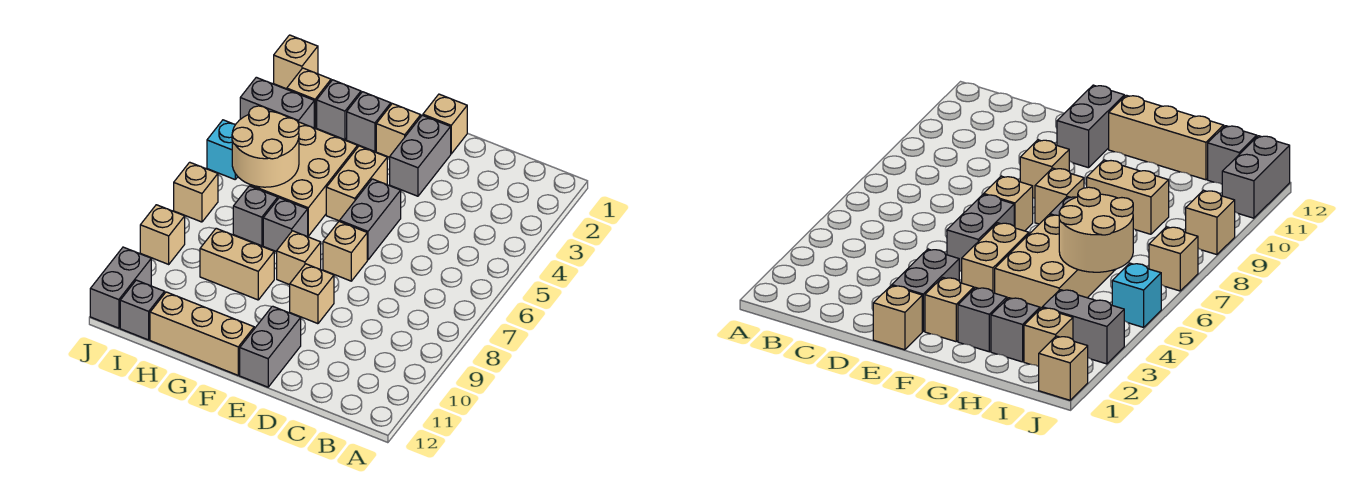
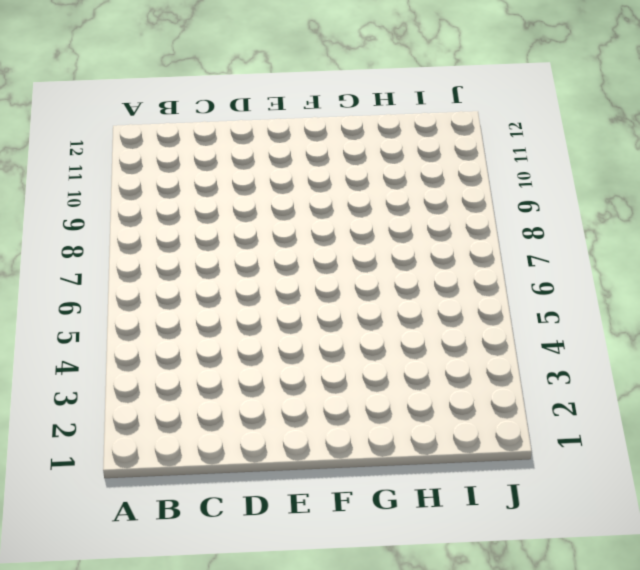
none -> tan 1x1 brick [423,94,467,154]
none -> grey 1x2 brick [390,115,451,196]
none -> grey 1x2 brick [340,179,401,260]

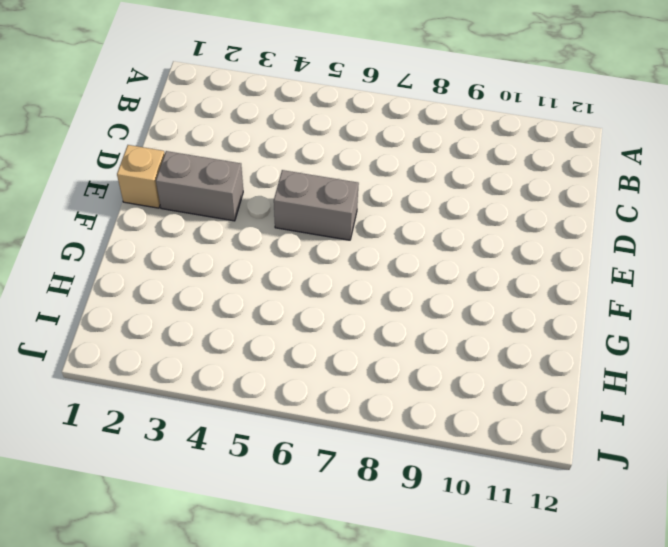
none -> tan 1x1 brick [323,221,367,281]
none -> tan 1x1 brick [290,264,334,324]
none -> grey 1x2 brick [240,306,301,387]

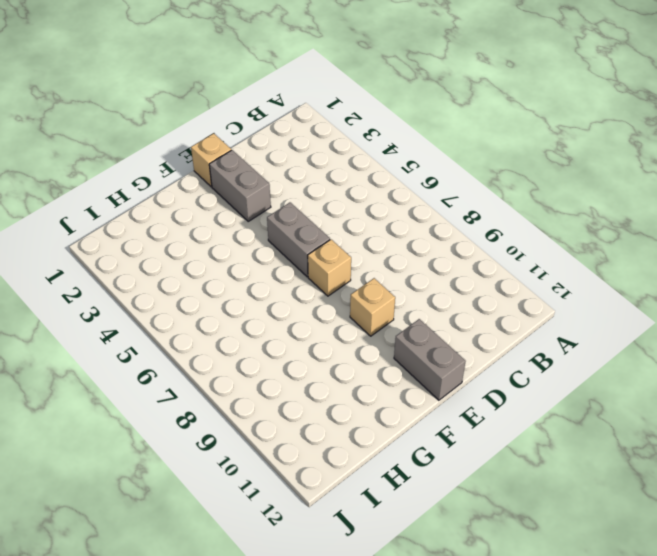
none -> tan 1x1 brick [376,104,421,157]
none -> tan 1x2 brick [326,146,387,221]
none -> tan 1x1 brick [277,231,321,285]

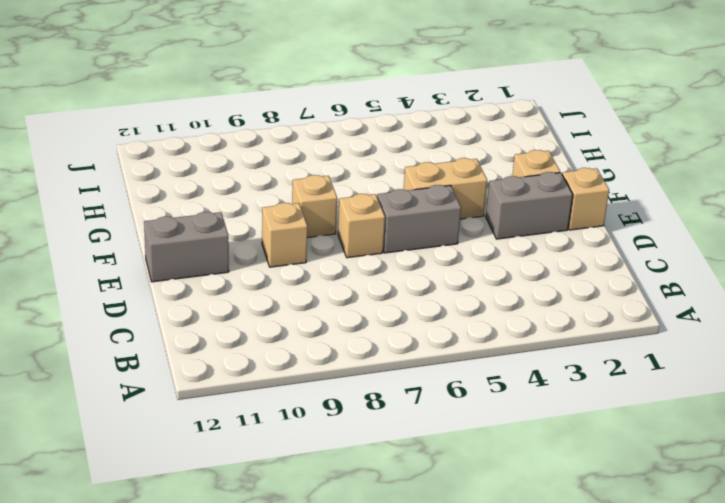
none -> tan 1x3 brick [150,292,254,375]
none -> grey 1x1 brick [347,92,391,151]
none -> tan 2x3 brick [250,122,358,236]

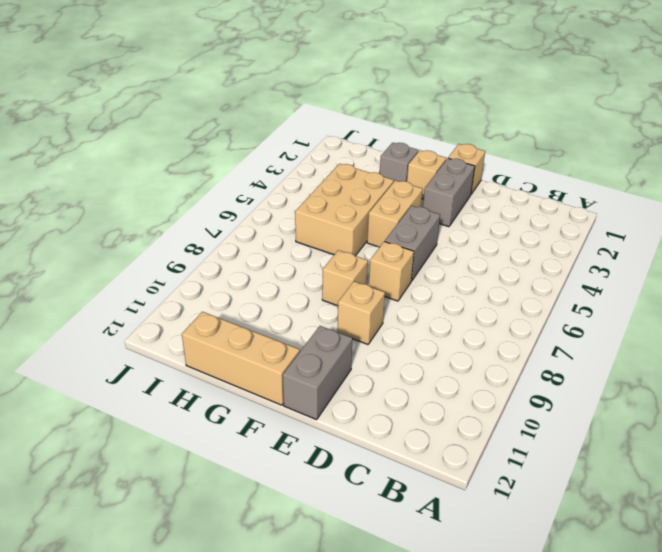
none -> grey 1x1 brick [263,198,308,252]
none -> tan 1x2 brick [200,228,274,300]
none -> grey 1x1 brick [317,80,361,140]

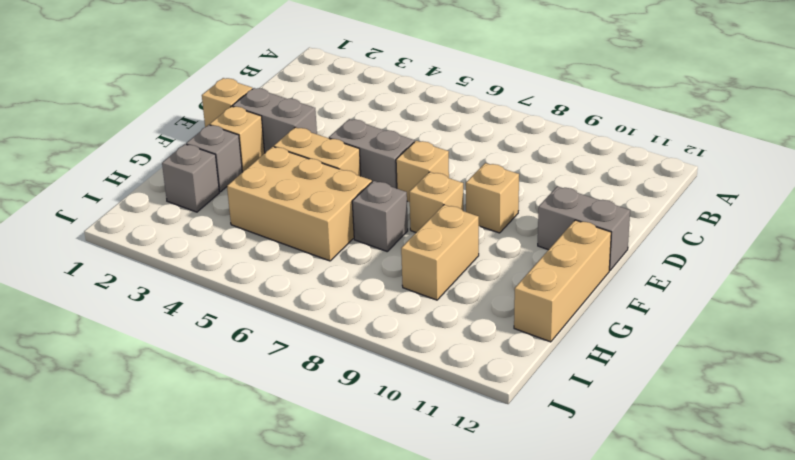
none -> grey 1x1 brick [233,186,278,246]
none -> tan 1x1 brick [287,68,331,128]
none -> grey 1x2 brick [240,77,314,128]

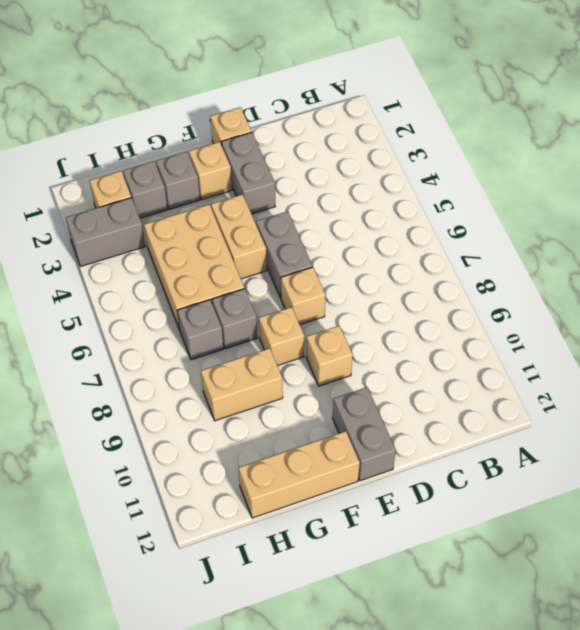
none -> grey 1x1 brick [120,280,165,340]
none -> tan 1x1 brick [274,35,318,89]
none -> cyan 1x1 brick [207,120,238,179]

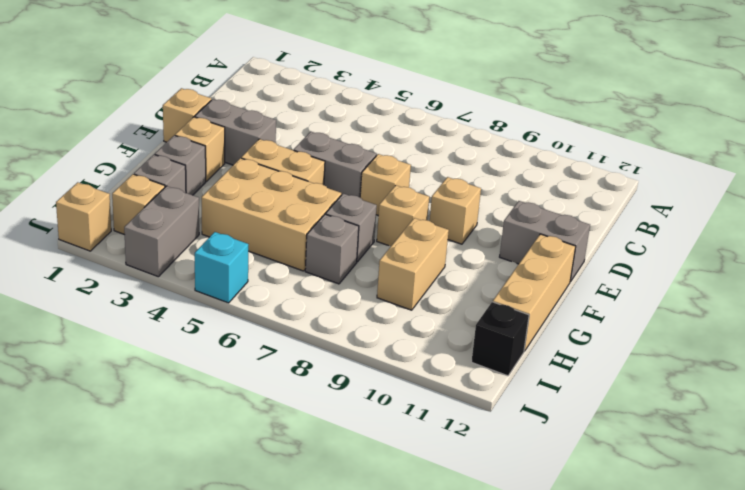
black 1x1 brick [472,302,529,376] -> grey 1x1 brick [120,280,165,340]
none -> tan 1x1 brick [174,162,218,222]
none -> tan 1x1 brick [140,205,185,264]
none -> grey 1x2 brick [90,247,151,328]

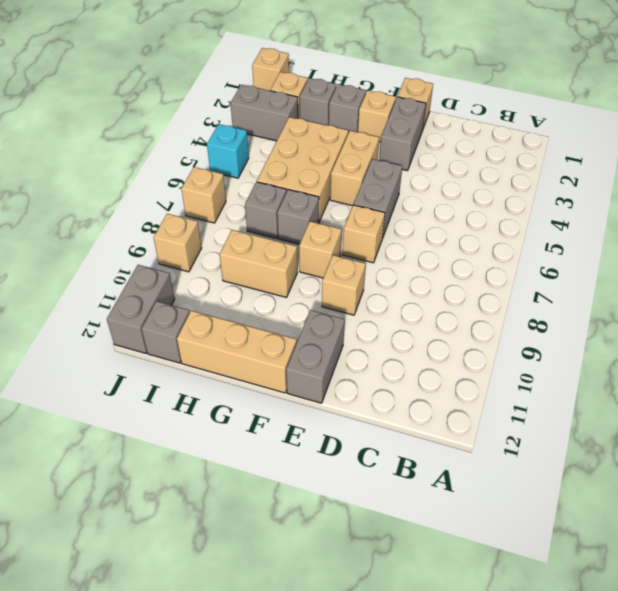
none -> tan 2x2 round brick [232,106,299,187]

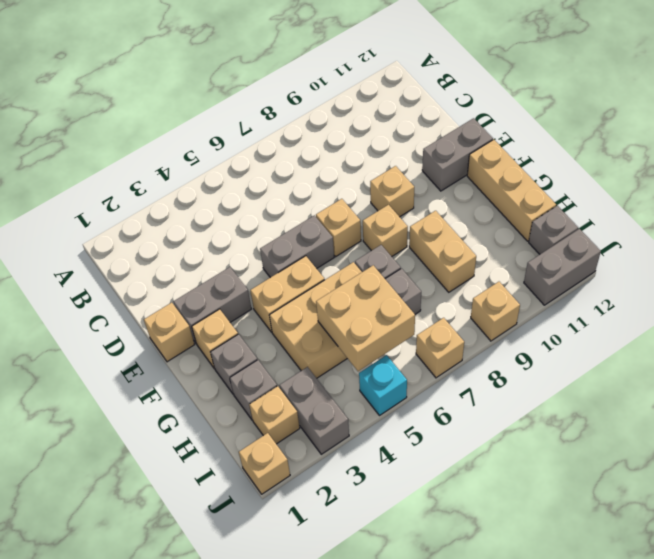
tan 2x2 brick [316,265,415,371] -> tan 2x2 round brick [232,106,299,187]

